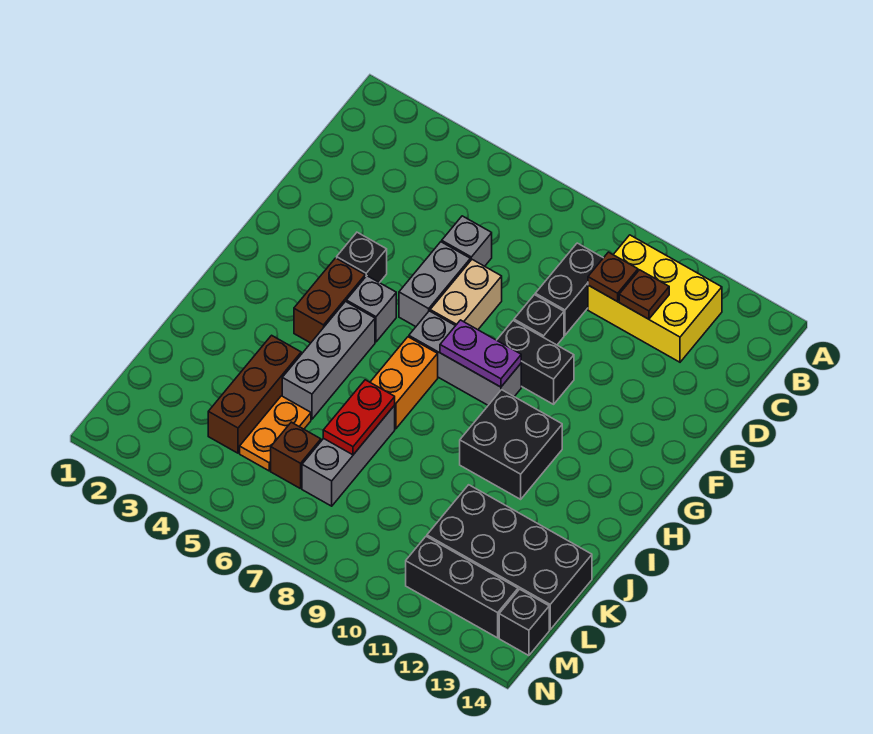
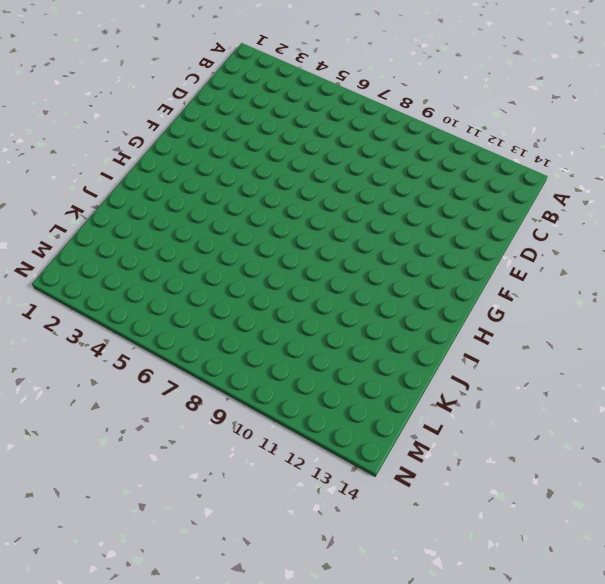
none -> yellow 2x3 brick [588,235,722,362]
none -> black 1x2 brick [535,243,603,335]
none -> grey 1x1 brick [442,216,492,266]

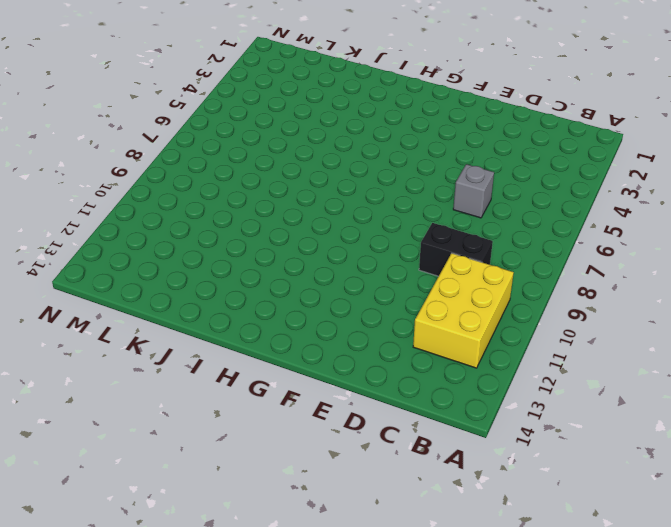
none -> grey 1x2 brick [399,242,470,327]
none -> tan 1x2 brick [430,260,502,330]
none -> black 1x1 brick [514,295,564,345]

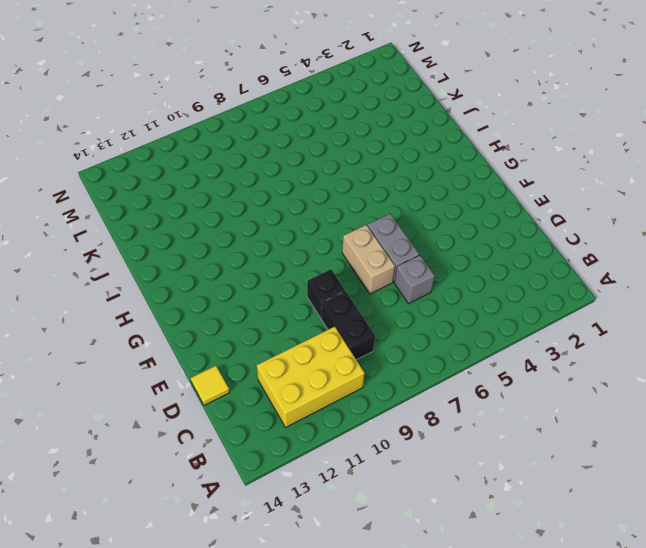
yellow 1x1 tile [191,366,230,405] -> none
none -> black 1x1 brick [337,232,387,283]
none -> black 1x2 brick [497,321,574,404]
none -> brown 1x2 brick [294,258,365,343]

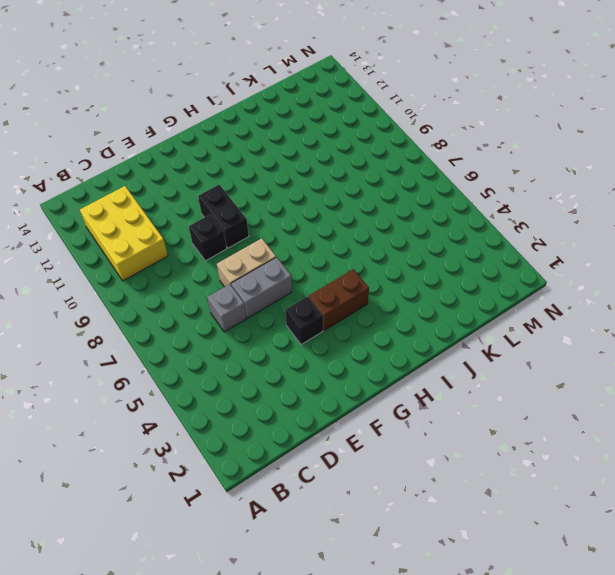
none -> black 1x2 brick [535,243,603,335]
none -> grey 1x1 brick [346,276,396,342]
none -> grey 1x3 brick [409,311,521,405]

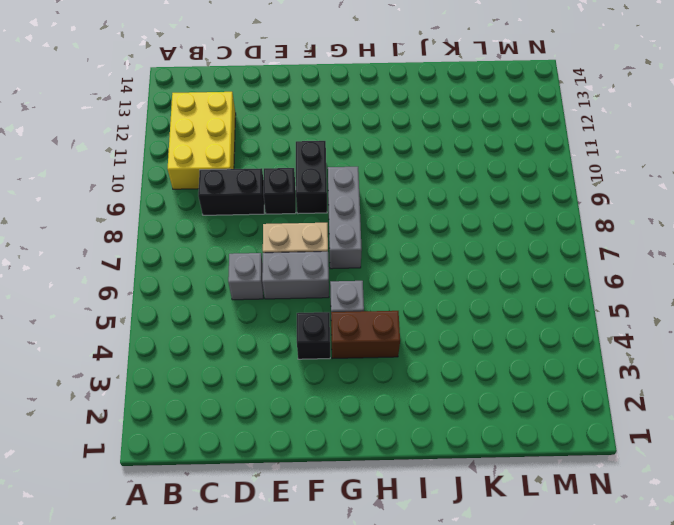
none -> grey 1x3 brick [282,302,375,419]
none -> orange 1x2 brick [370,337,438,429]
none -> black 2x2 brick [460,390,562,499]

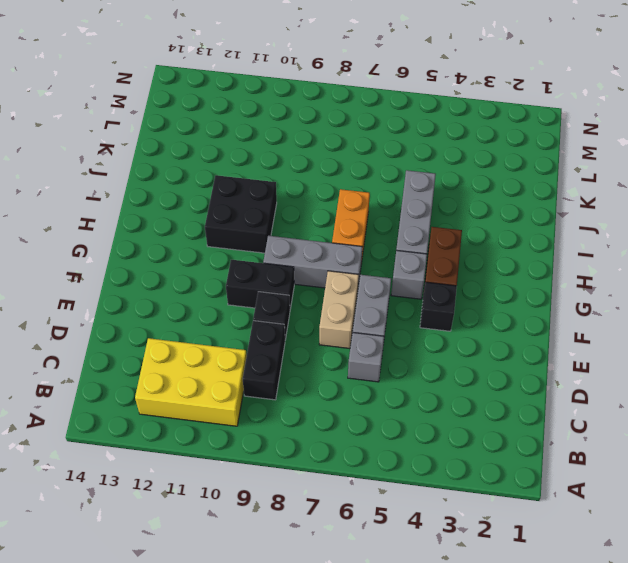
none -> brown 1x3 brick [208,335,301,453]
none -> grey 1x3 brick [302,405,395,506]
none -> orange 1x2 plate [240,396,311,471]

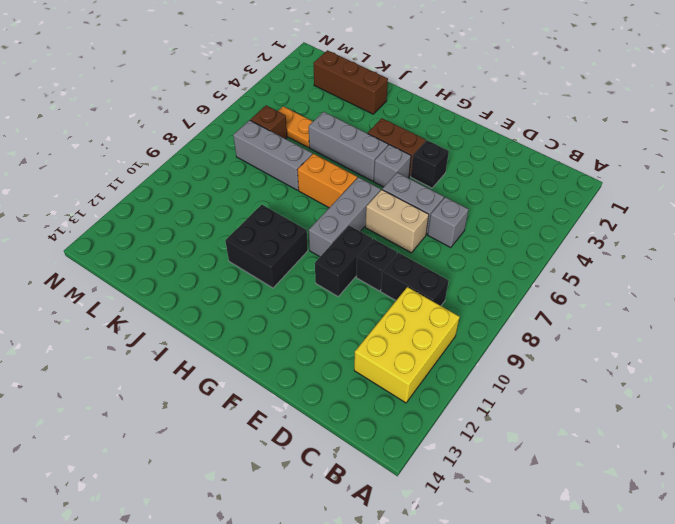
brown 1x3 brick [313,50,388,114] -> brown 1x3 brick moved to [208,335,301,453]
none -> black 2x4 brick [427,485,592,630]
none -> black 1x3 brick [406,536,518,638]
none -> black 1x1 brick [499,589,549,656]

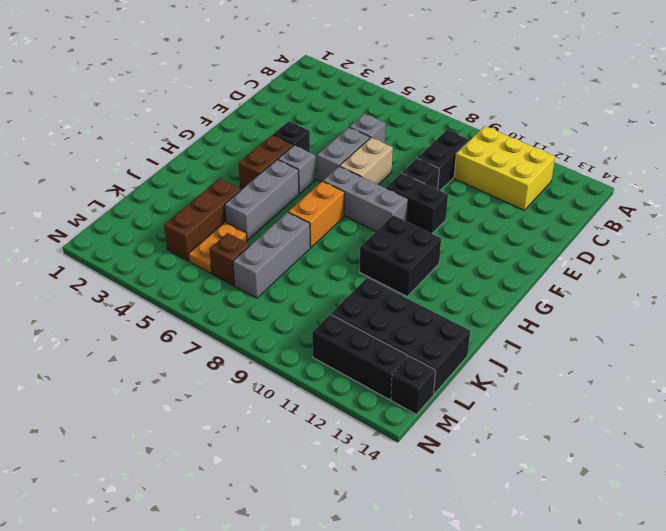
none -> brown 1x1 plate [588,252,638,302]
none -> brown 1x1 plate [619,270,669,319]
none -> purple 1x2 plate [440,320,521,387]

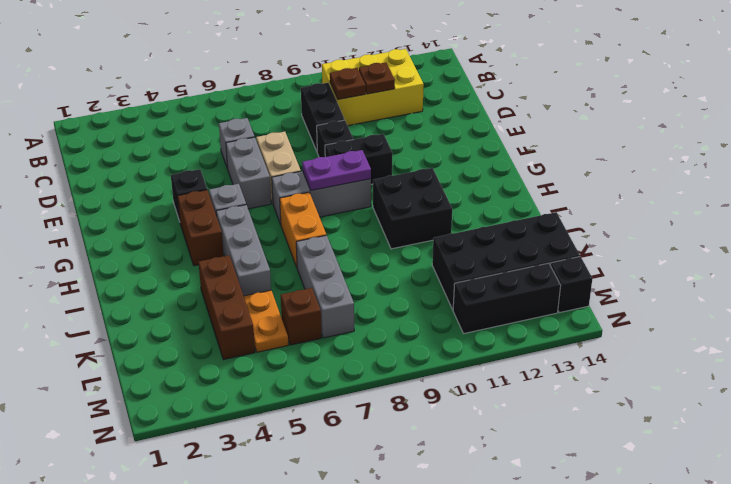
none -> red 1x2 plate [323,380,395,455]

